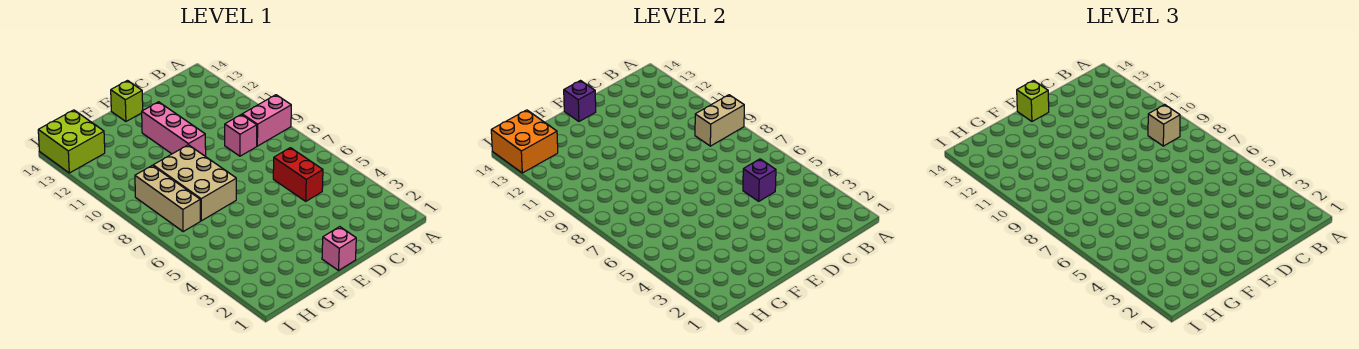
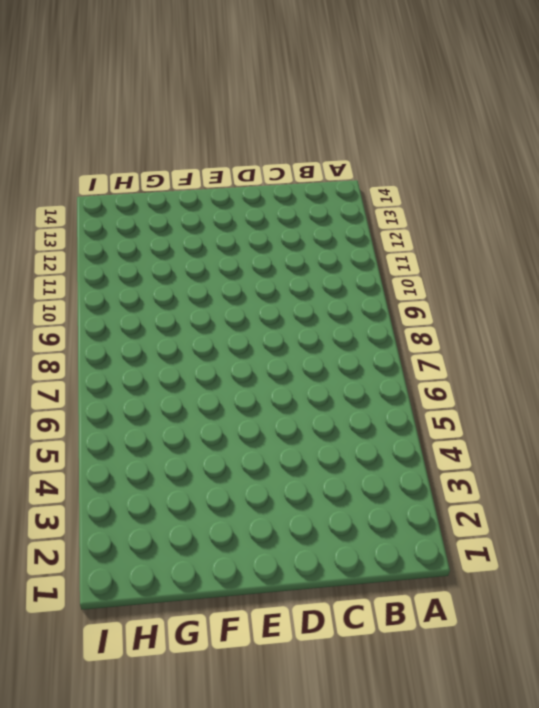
none -> pink 1x2 brick [242,95,291,146]
none -> red 1x2 brick [273,148,323,201]
none -> pink 1x1 brick [225,114,257,156]

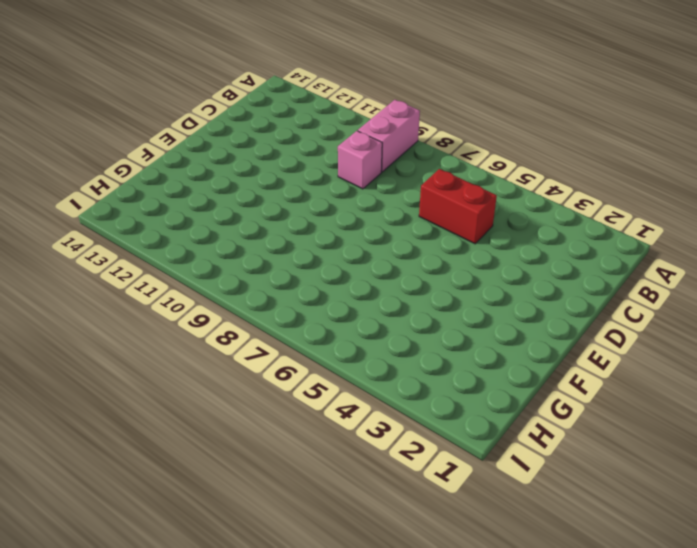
none -> pink 1x1 brick [322,227,356,270]
none -> pink 1x3 brick [142,102,206,156]
none -> lime 1x1 brick [111,81,143,121]

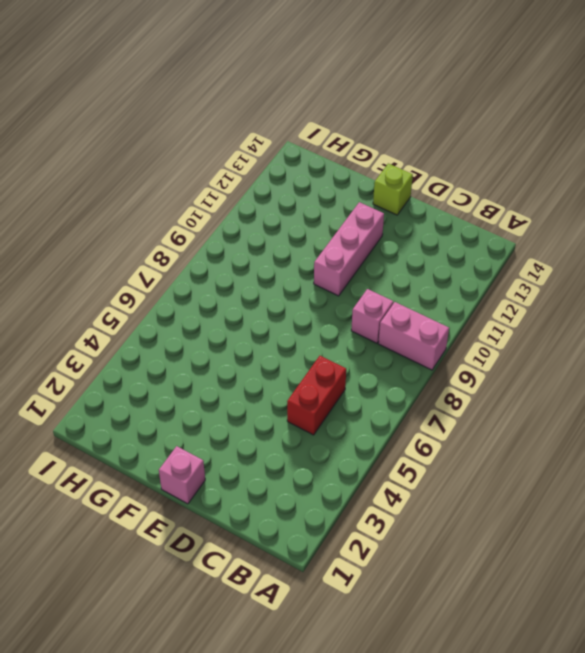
none -> tan 2x3 brick [153,145,236,221]
none -> tan 1x3 brick [135,165,200,232]
none -> lime 2x2 brick [38,110,105,173]

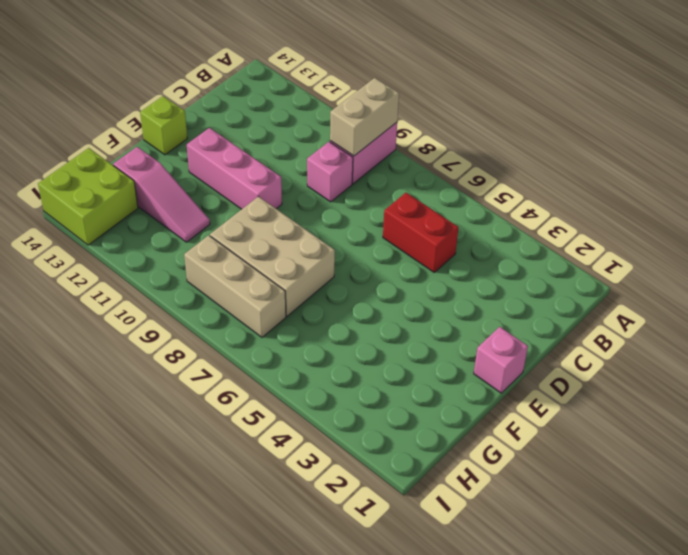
pink 1x3 slope [113,147,210,242] -> none
none -> purple 1x1 brick [743,159,776,201]
none -> purple 1x1 brick [564,81,596,121]
none -> orange 2x2 brick [491,110,558,173]

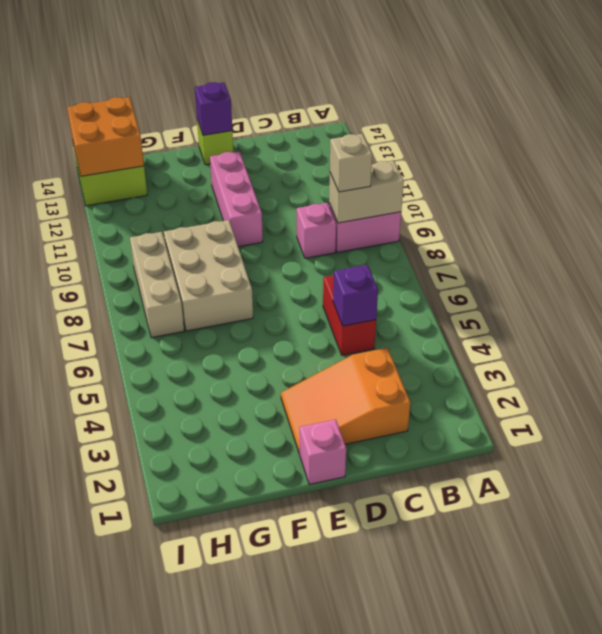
orange 2x3 slope [281,348,410,454] -> none
none -> lime 1x1 brick [1017,81,1049,121]

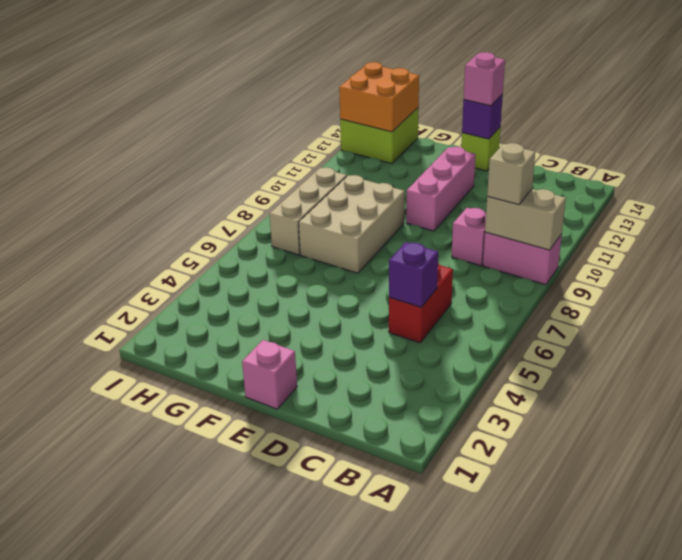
pink 1x1 brick [464,52,505,106] -> lime 1x1 brick [1017,81,1049,121]

